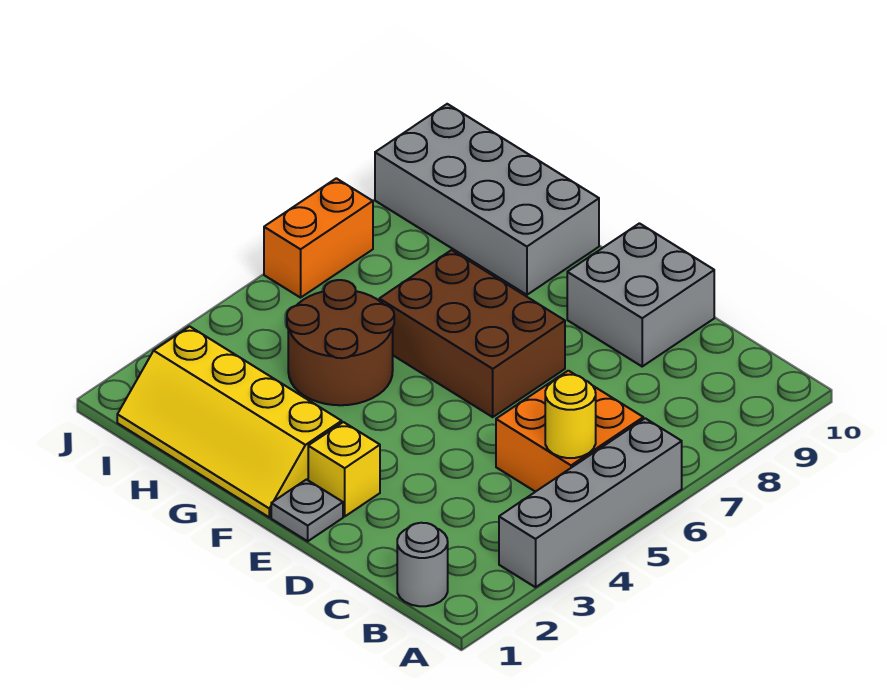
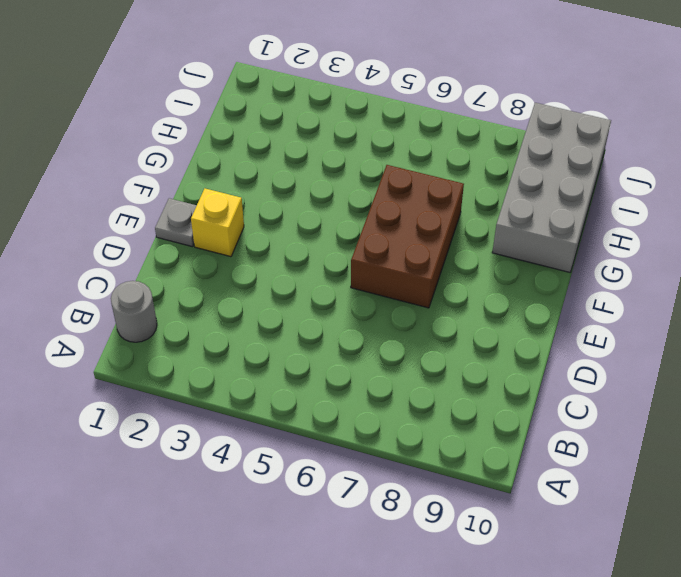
none -> grey 1x4 brick [499,418,682,587]
none -> orange 2x2 brick [496,371,643,492]
none -> grey 2x2 brick [567,223,714,366]

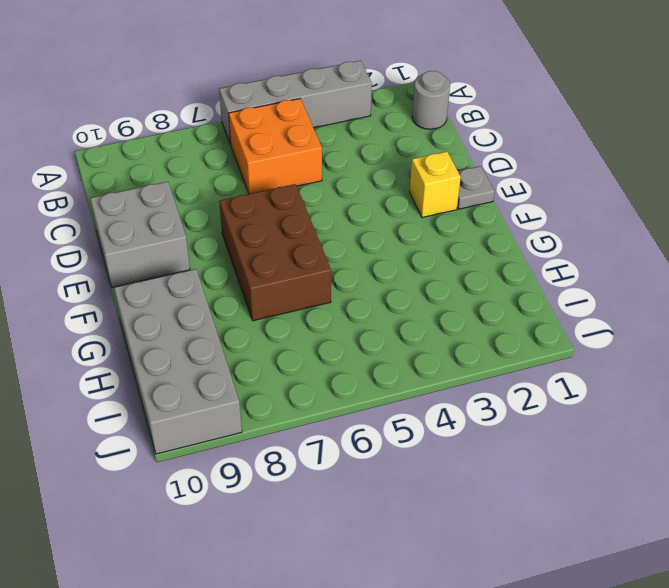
none -> yellow 2x4 slope [117,326,342,517]
none -> brown 2x2 round brick [287,280,394,405]
none -> orange 1x2 brick [264,178,373,298]

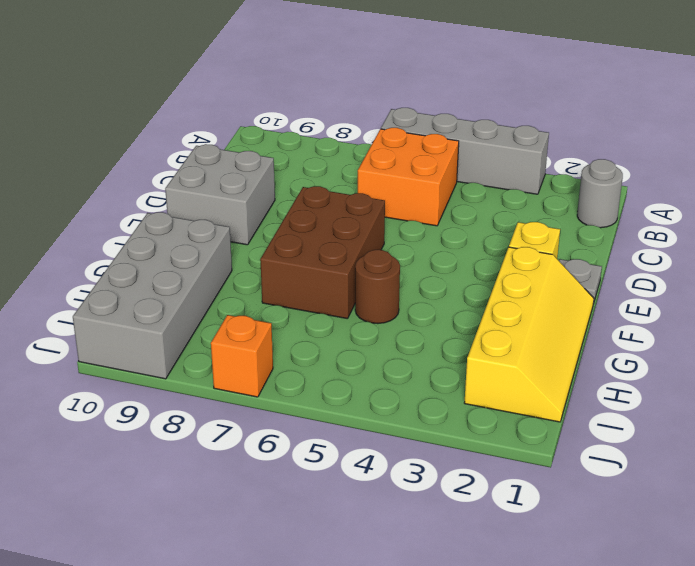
brown 1x1 round brick [355,250,400,324] -> brown 2x2 round brick [287,280,394,405]
orange 1x1 brick [211,315,273,397] -> orange 1x2 brick [264,178,373,298]
none -> yellow 1x1 round brick [545,375,596,458]

